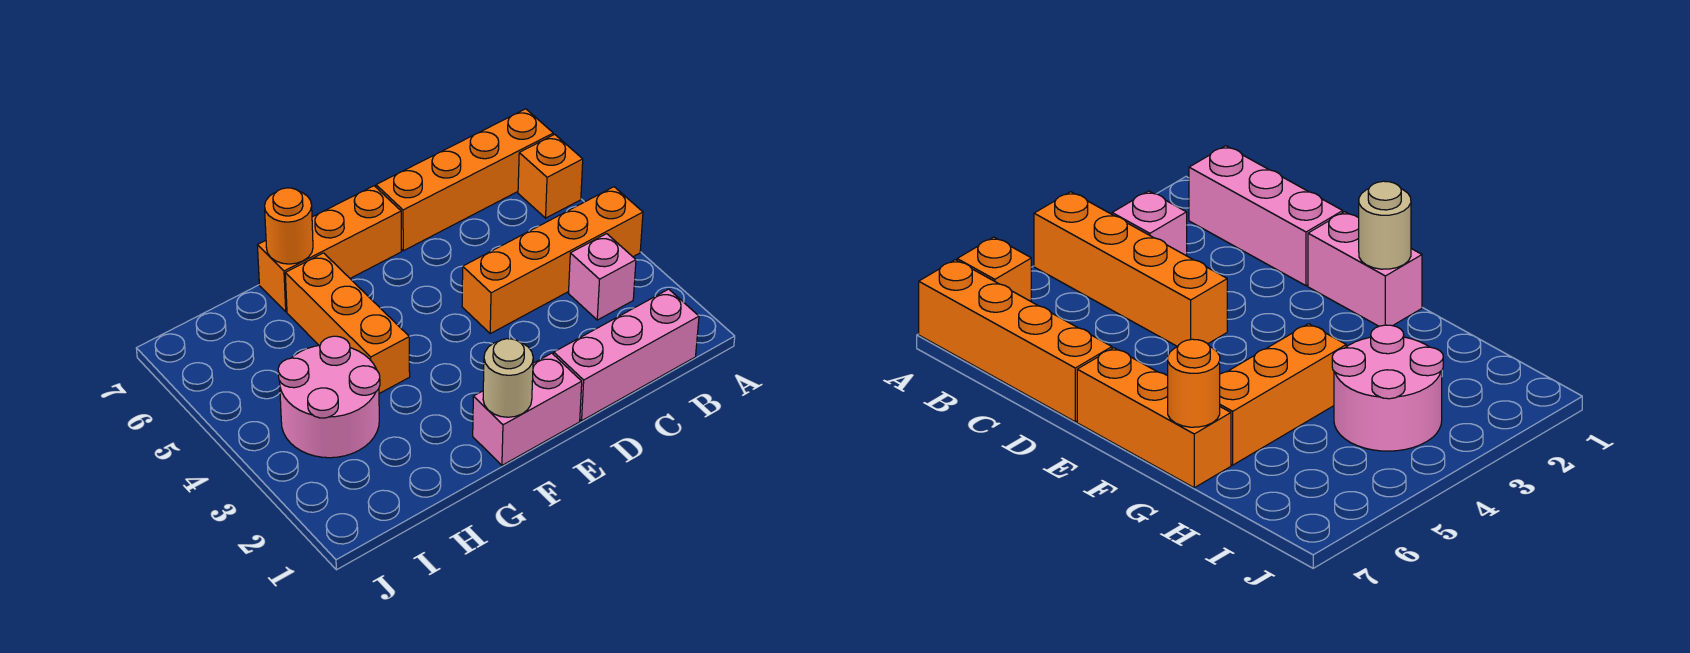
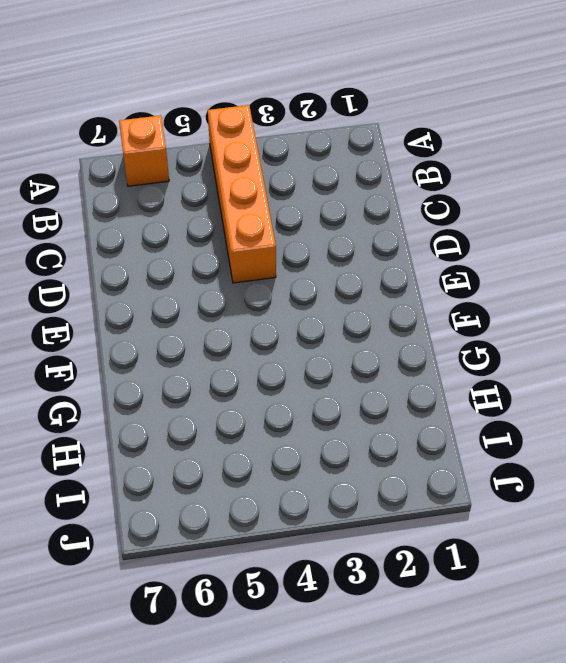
none -> orange 1x4 brick [376,109,553,251]
none -> pink 1x3 brick [554,289,699,421]

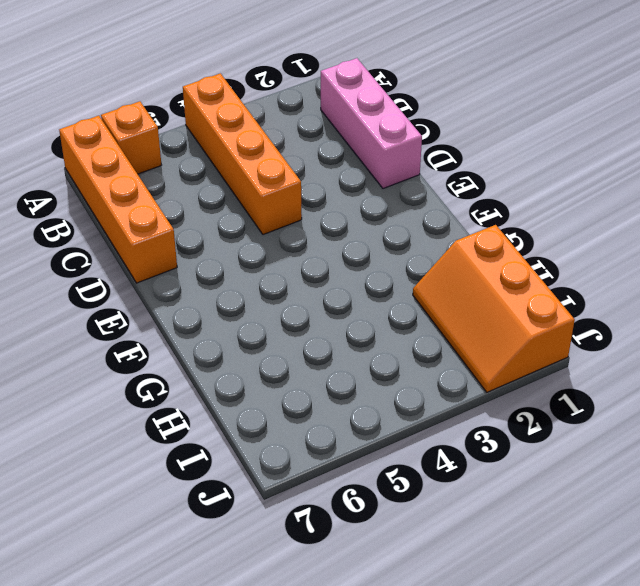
orange 2x3 slope [413,225,575,392] -> none
none -> pink 1x1 brick [569,234,636,320]
none -> pink 1x2 brick [473,353,582,465]

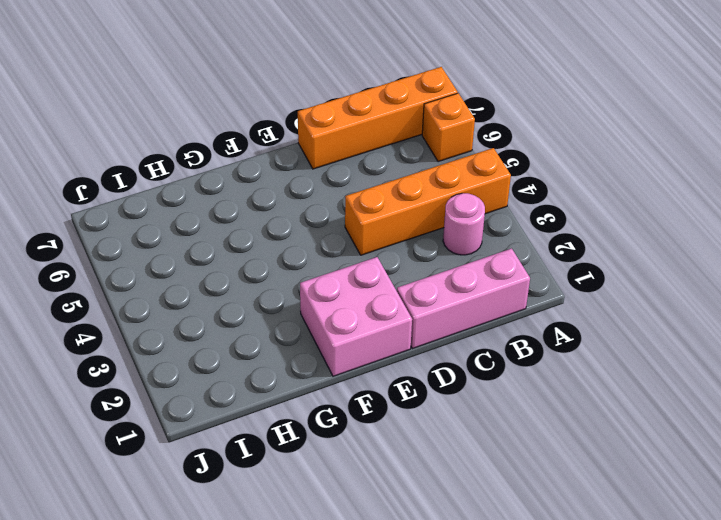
pink 1x1 round brick [443,193,485,255] -> pink 1x1 brick [569,234,636,320]
pink 2x2 brick [300,257,412,376] -> pink 1x2 brick [473,353,582,465]
none -> orange 1x3 brick [257,186,401,312]
none -> orange 1x3 brick [285,253,410,394]

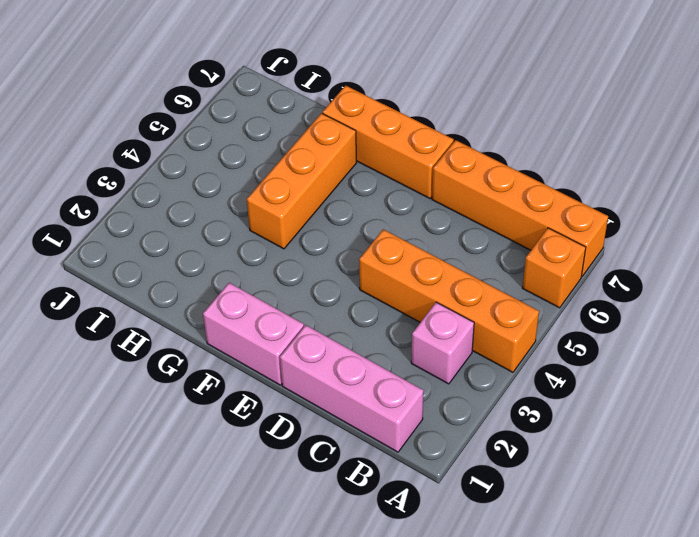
none -> pink 2x2 round brick [278,336,380,458]
none -> tan 1x1 round brick [483,339,533,417]

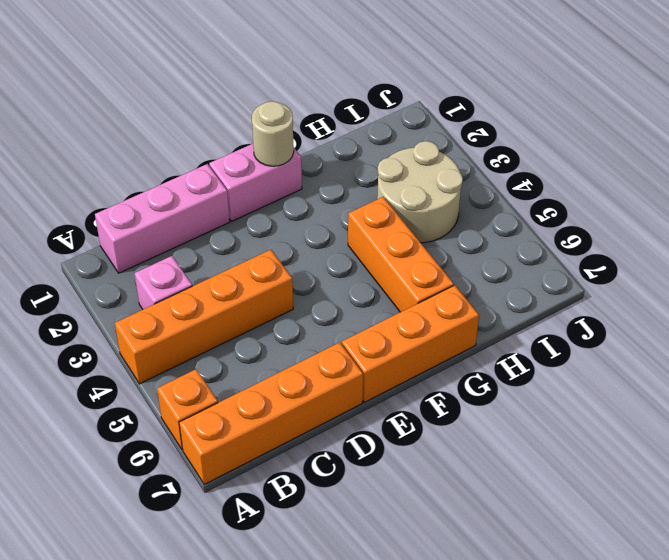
tan 2x2 round brick [377,141,463,243] -> pink 2x2 round brick [278,336,380,458]
none -> orange 1x1 round brick [265,188,313,264]

